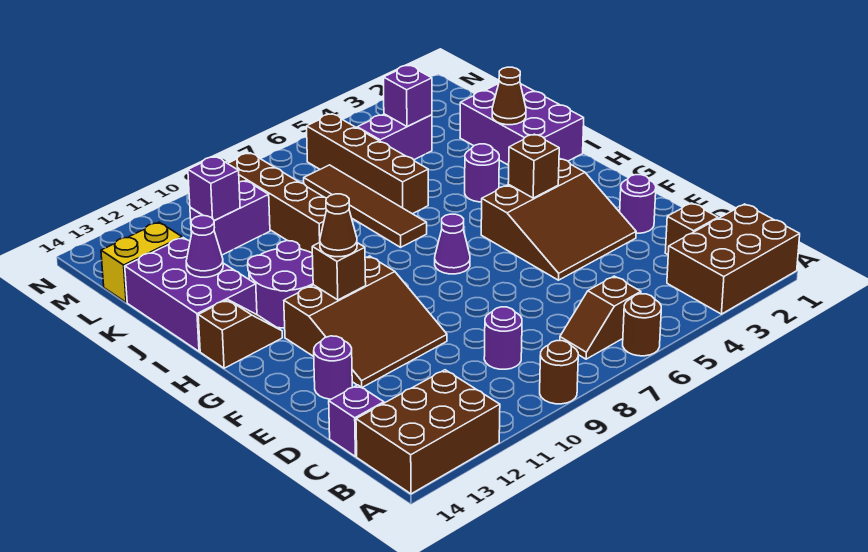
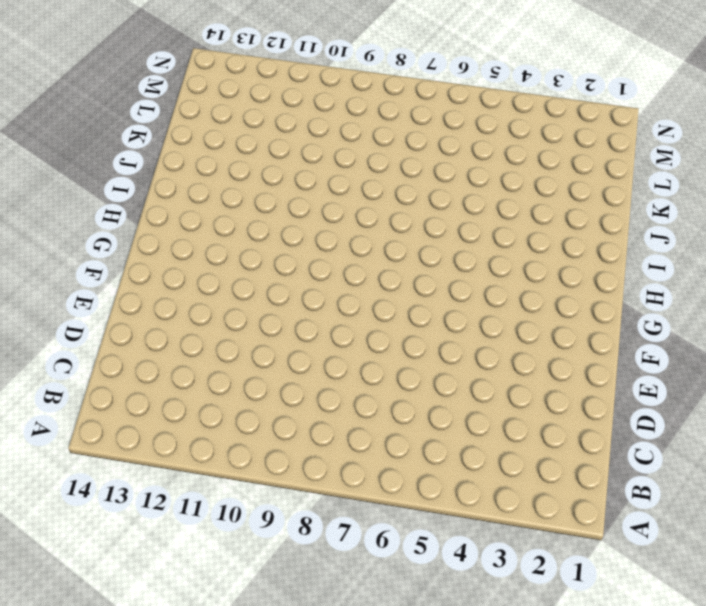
none -> brown 2x3 brick [667,204,800,314]
none -> brown 1x1 round brick [623,294,661,356]
none -> brown 1x1 round brick [540,341,578,404]
none -> brown 2x3 brick [356,370,500,494]

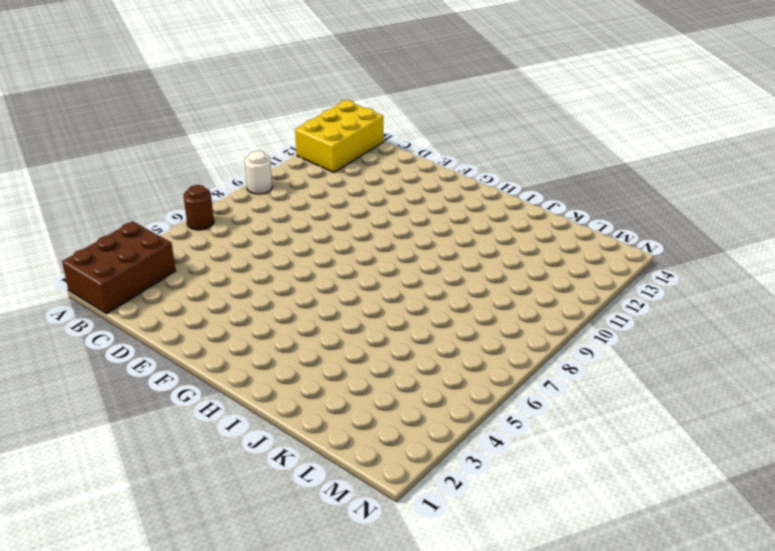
white 1x1 round brick [245,151,272,194] -> brown 1x1 round brick [540,341,578,404]
yellow 2x3 brick [295,100,384,172] -> brown 2x3 brick [356,370,500,494]
none -> brown 1x2 slope [560,276,641,359]
none -> brown 1x1 brick [665,203,718,255]
none -> purple 1x1 round brick [484,307,522,369]
none -> purple 1x1 brick [329,385,384,457]

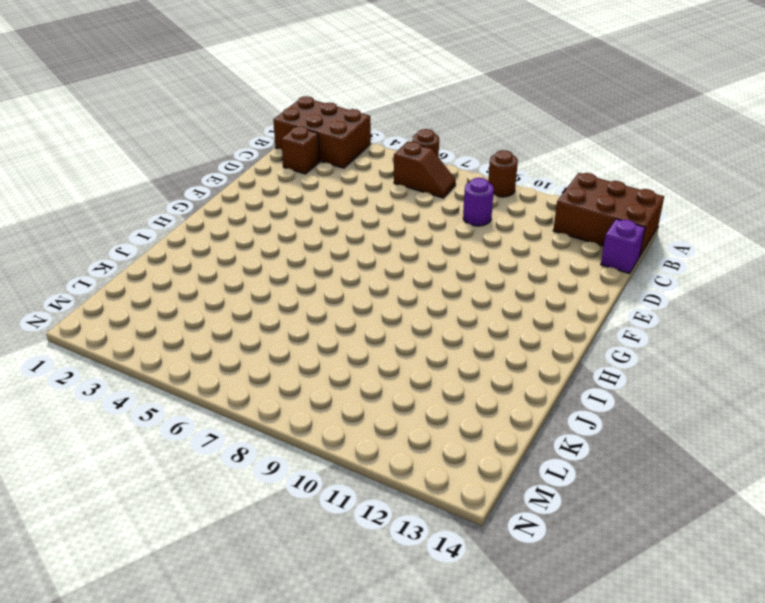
none -> purple 1x1 round brick [620,175,656,233]
none -> brown 3x3 slope [481,158,636,280]
none -> brown 3x3 slope [284,256,447,387]
none -> purple 1x1 round brick [314,336,352,399]

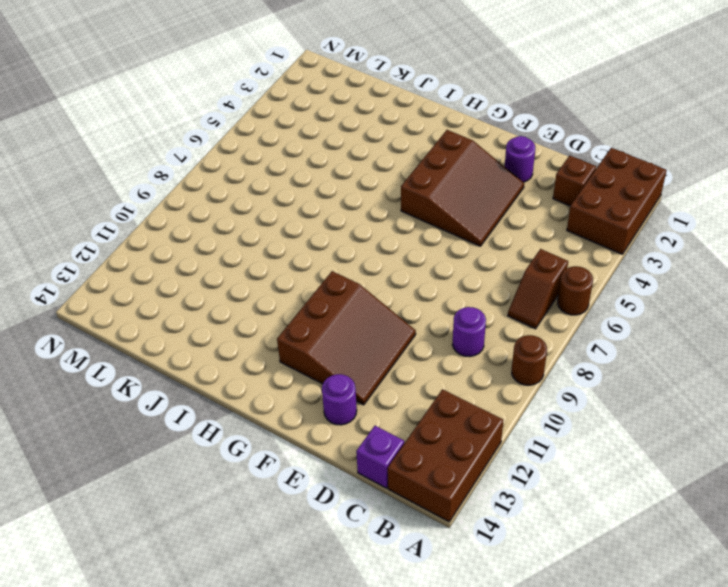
none -> purple 1x1 cone [435,214,470,274]
none -> purple 2x2 round brick [248,241,313,328]
none -> brown 1x2 slope [198,300,282,368]
none -> purple 2x3 brick [460,84,584,165]

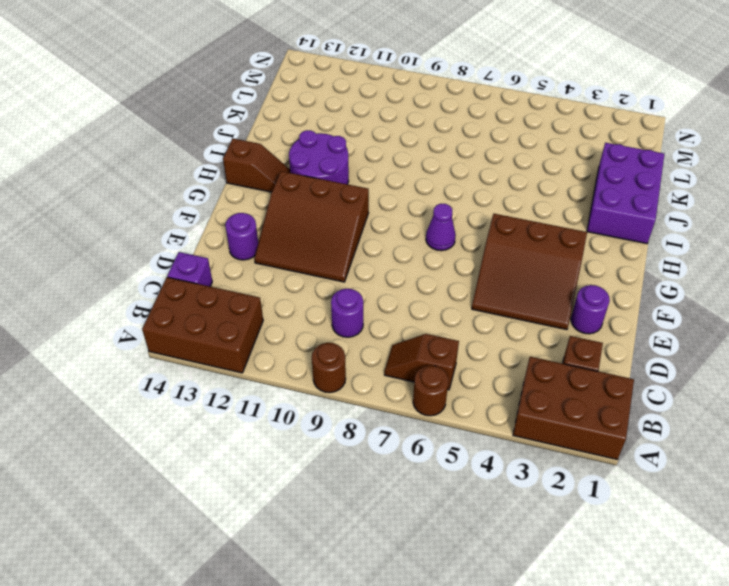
none -> purple 1x1 round brick [465,144,499,202]
none -> brown 1x4 tile [304,165,427,247]
none -> purple 2x3 brick [125,238,257,351]
none -> brown 1x4 brick [307,114,428,214]

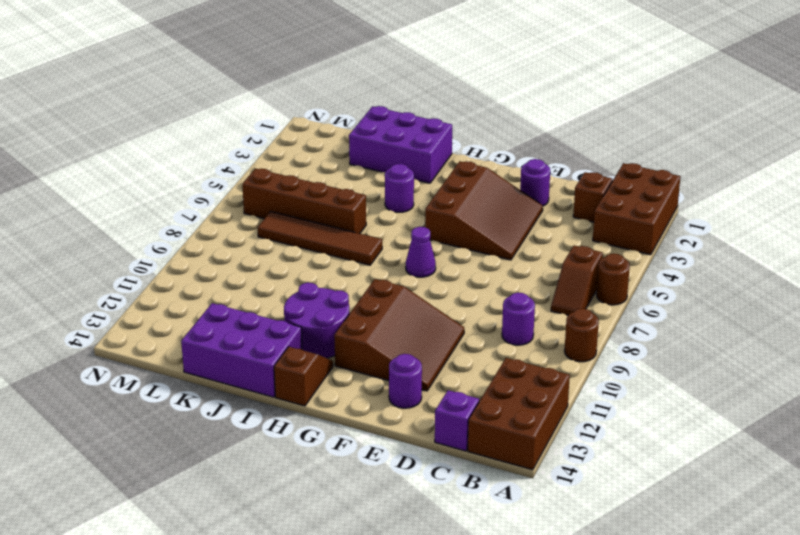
none -> brown 1x4 brick [228,153,327,253]
none -> purple 1x2 brick [357,114,432,160]
none -> purple 1x2 brick [190,181,270,255]
none -> yellow 1x2 brick [101,222,182,302]

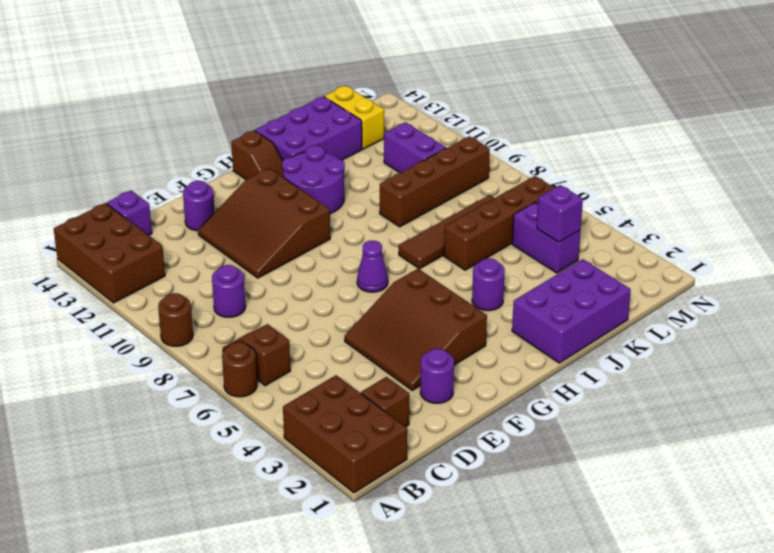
none -> brown 1x1 brick [508,134,559,198]
none -> brown 1x1 brick [312,243,366,300]
none -> brown 1x1 cone [492,67,526,125]
none -> purple 1x1 cone [186,216,223,277]

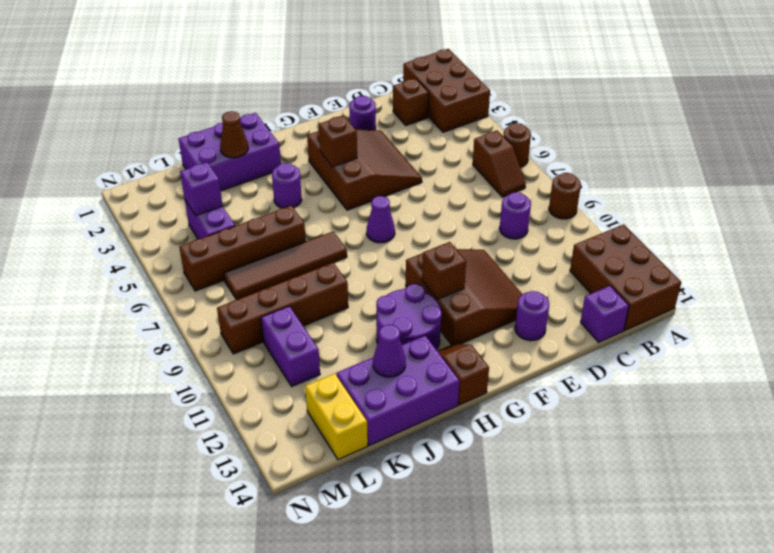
none -> purple 1x1 brick [188,156,240,221]
none -> brown 1x1 cone [320,194,357,257]

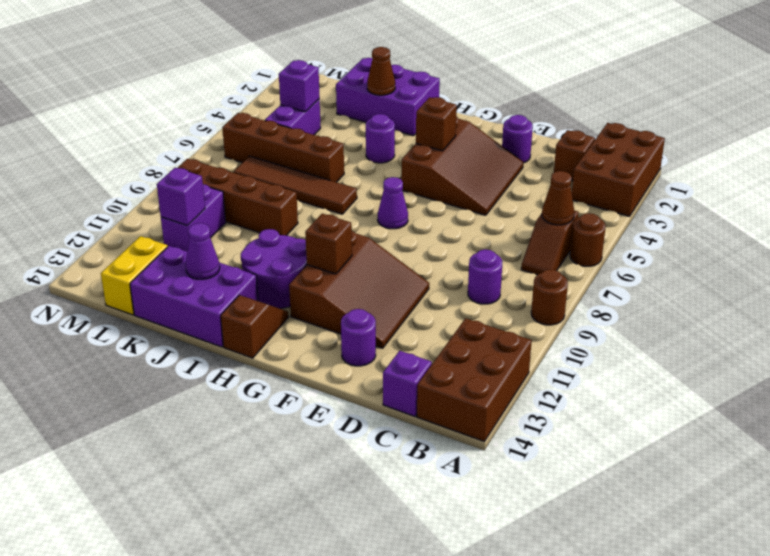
brown 1x1 cone [542,171,574,225] -> brown 1x1 cone moved to [320,194,357,257]

